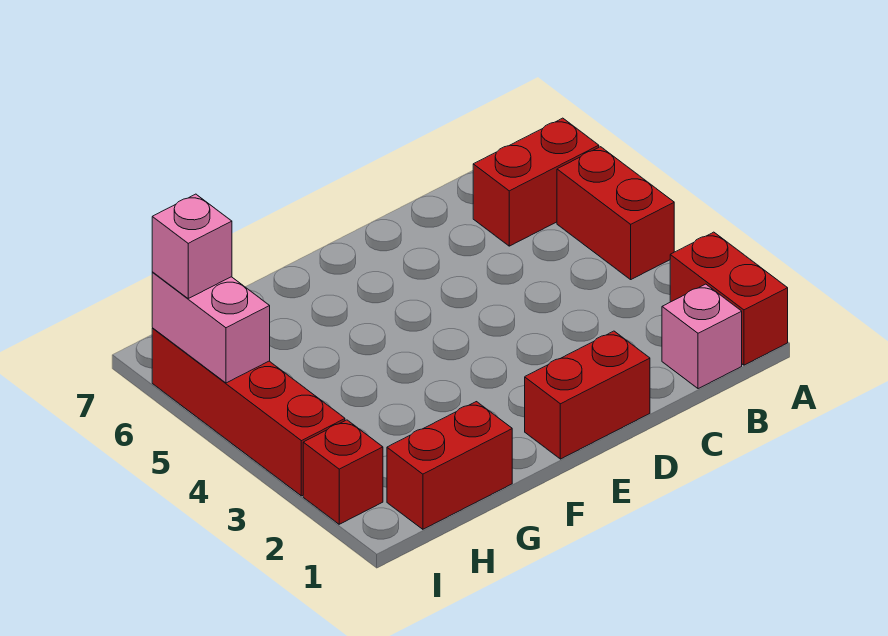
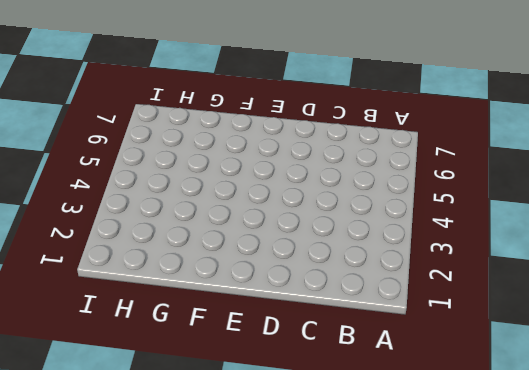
none -> red 1x2 brick [670,232,788,365]
none -> red 1x2 brick [557,147,674,279]

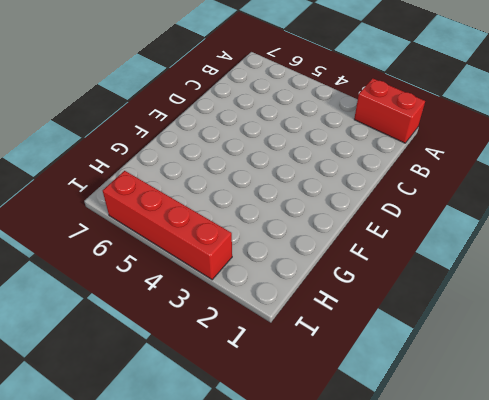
none -> red 1x2 brick [557,147,674,279]
none -> red 1x2 brick [473,118,599,246]

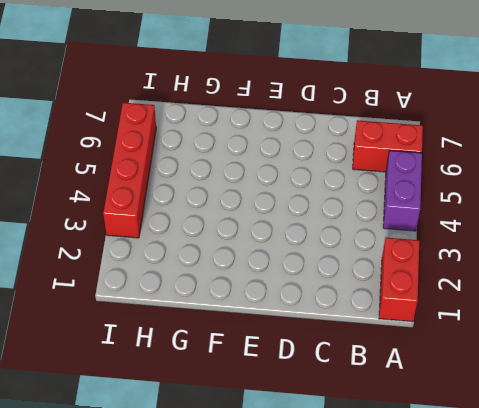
purple 1x2 brick [383,151,422,231] -> red 1x2 brick [557,147,674,279]
none -> pink 1x1 brick [662,284,742,389]
none -> red 1x2 brick [525,331,650,459]

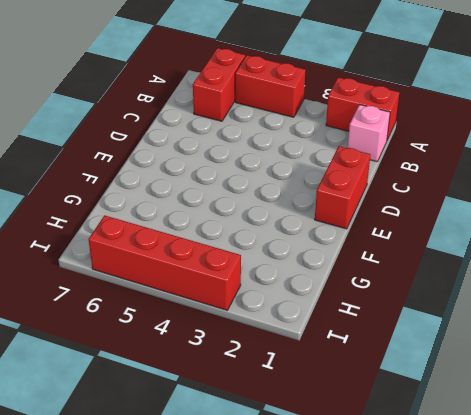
none -> red 1x2 brick [387,402,512,529]
none -> red 1x1 brick [303,420,383,524]

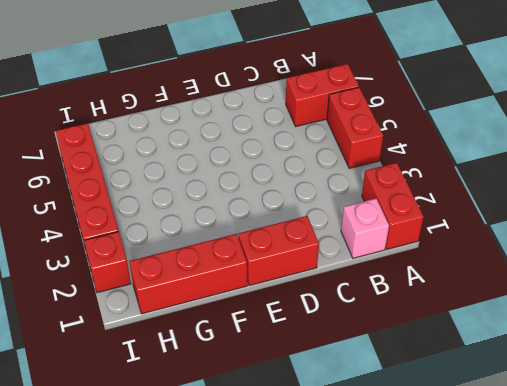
red 1x3 brick [129,234,247,314] -> red 1x2 brick [387,402,512,529]
none -> pink 1x2 brick [152,272,270,383]
none -> pink 1x1 brick [152,194,232,298]

